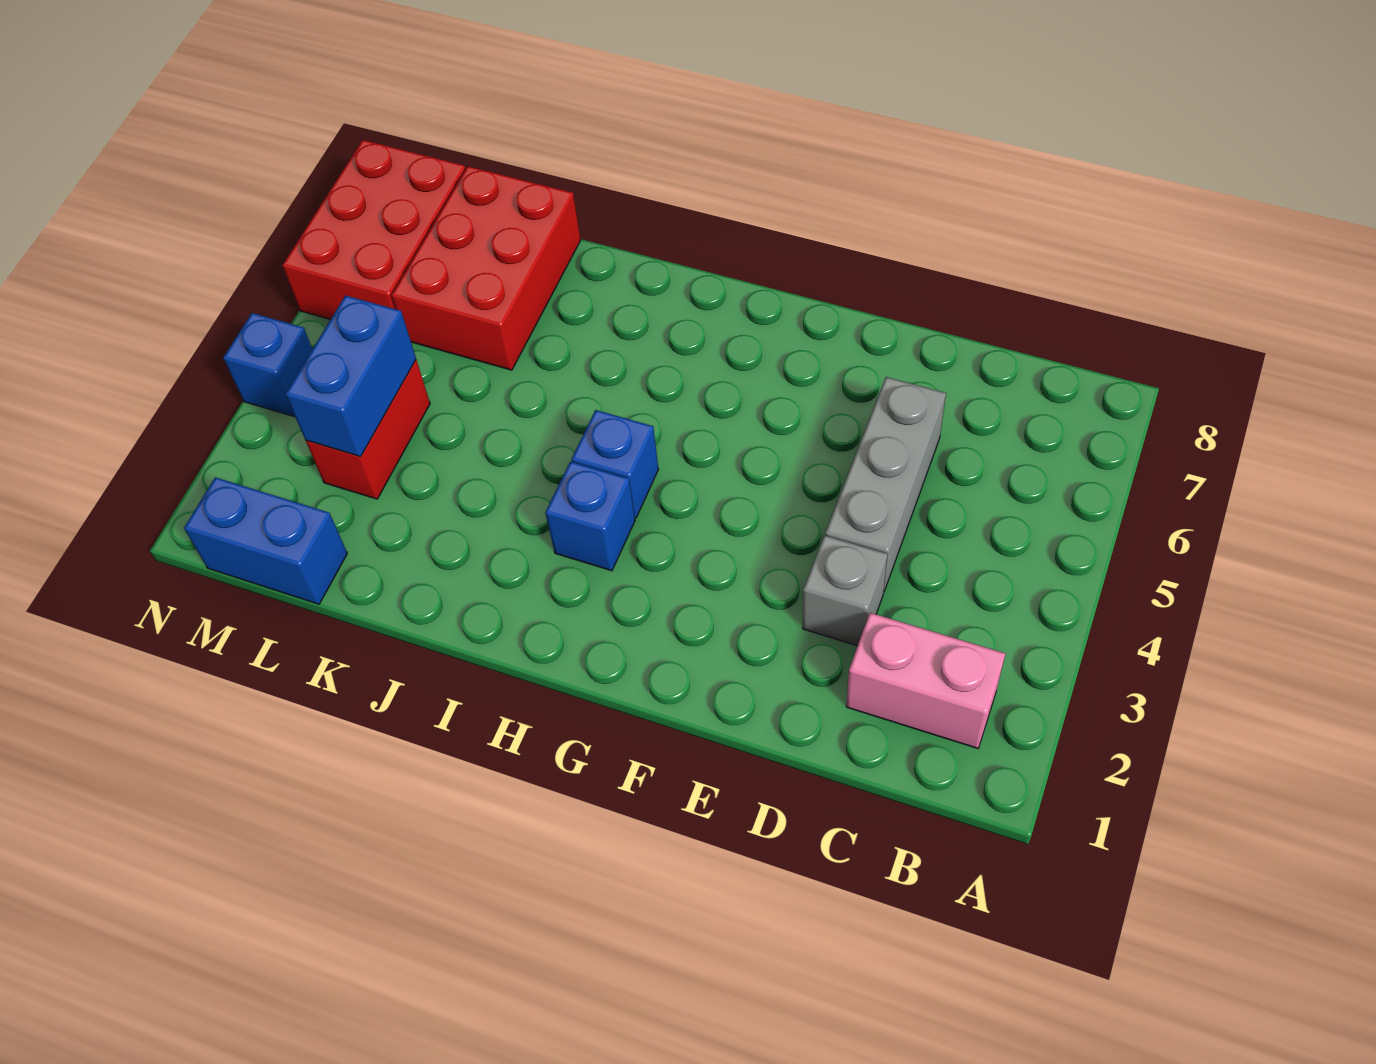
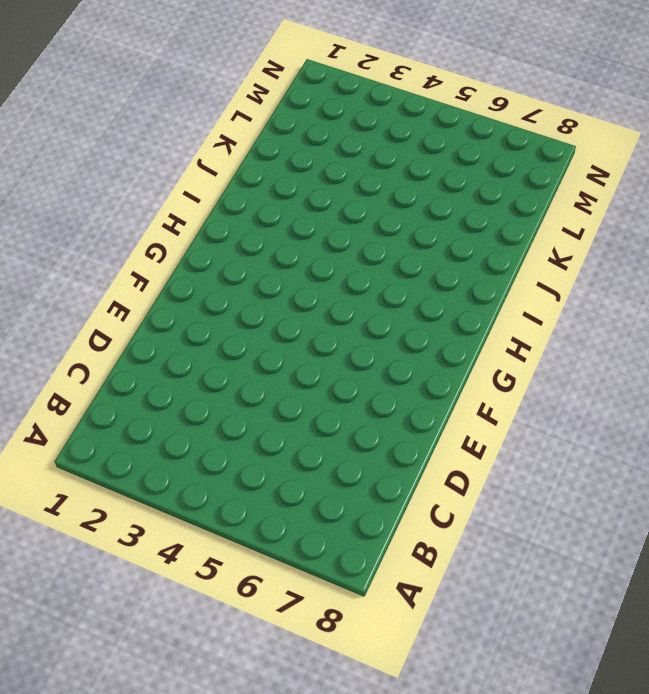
none -> pink 1x2 brick [846,613,1005,748]
none -> grey 1x1 brick [803,535,887,646]

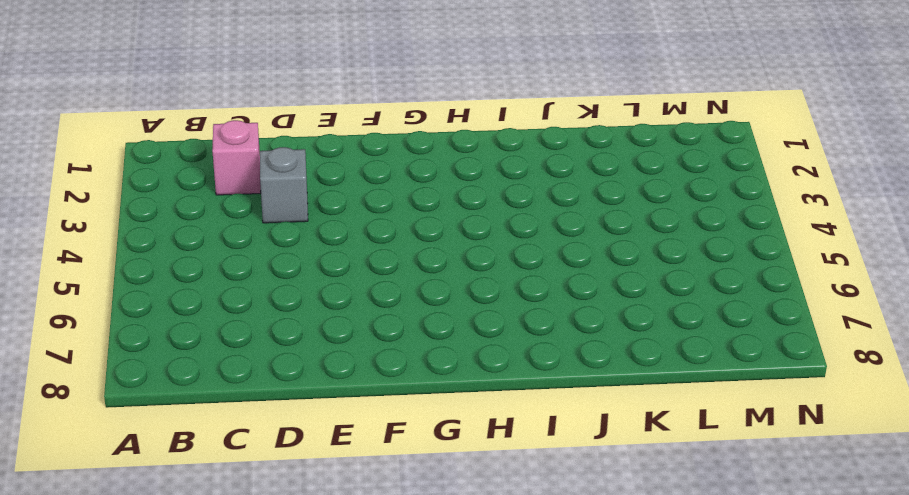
pink 1x1 brick [212,120,261,195] -> pink 1x2 brick [846,613,1005,748]
none -> grey 1x3 brick [825,377,946,591]
none -> blue 1x1 brick [545,461,635,571]

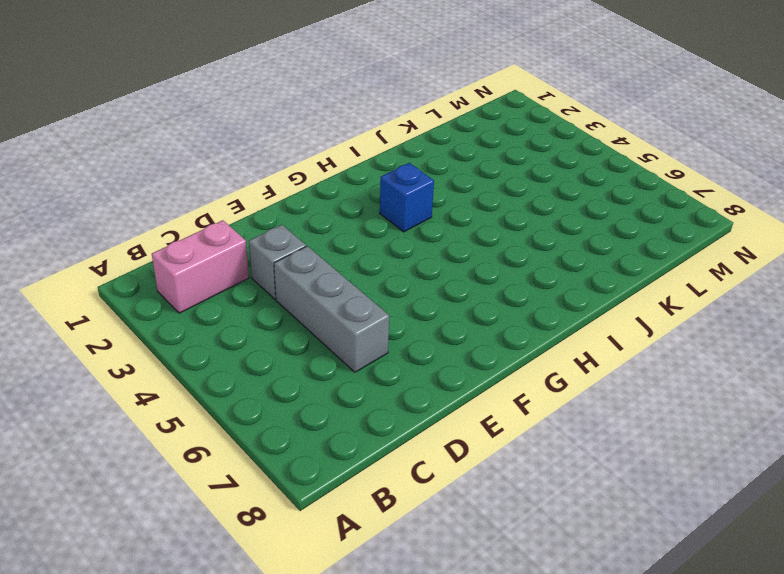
none -> blue 1x1 brick [572,410,658,518]
none -> red 2x3 brick [391,166,581,370]

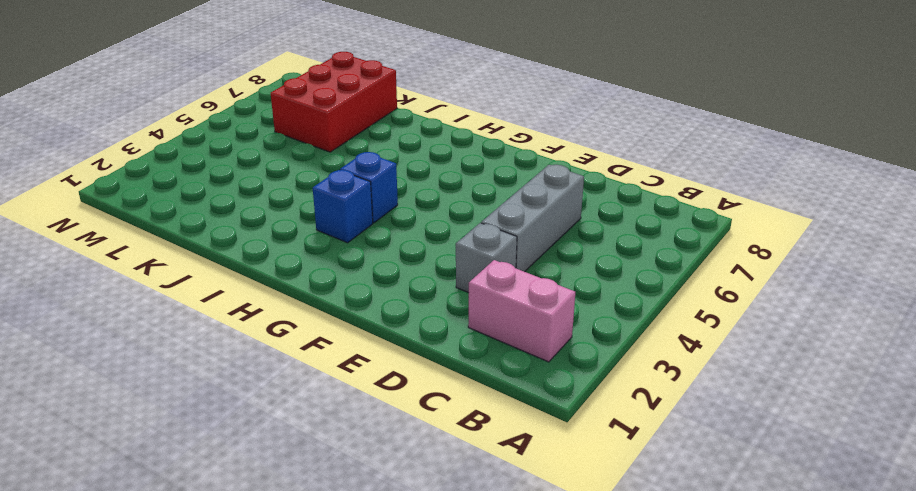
none -> blue 1x2 brick [184,477,347,604]
none -> red 1x2 brick [306,360,430,499]

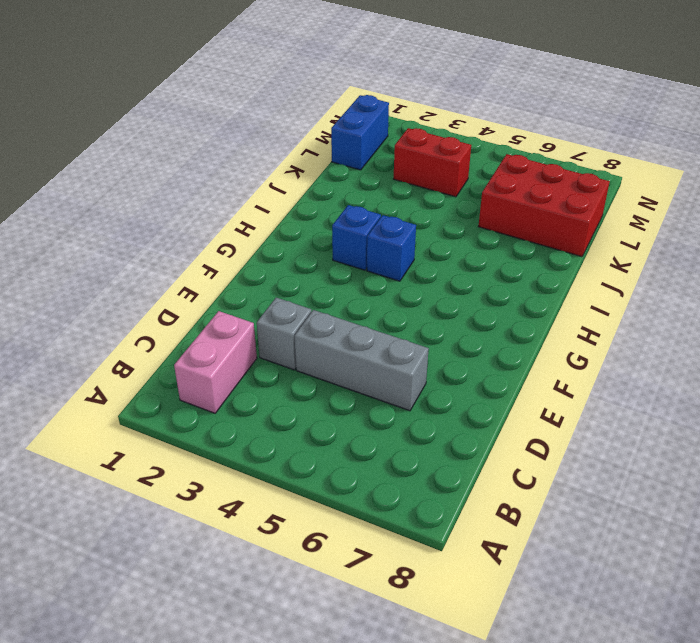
none -> red 2x3 brick [282,140,466,319]
none -> blue 1x1 brick [223,313,312,417]

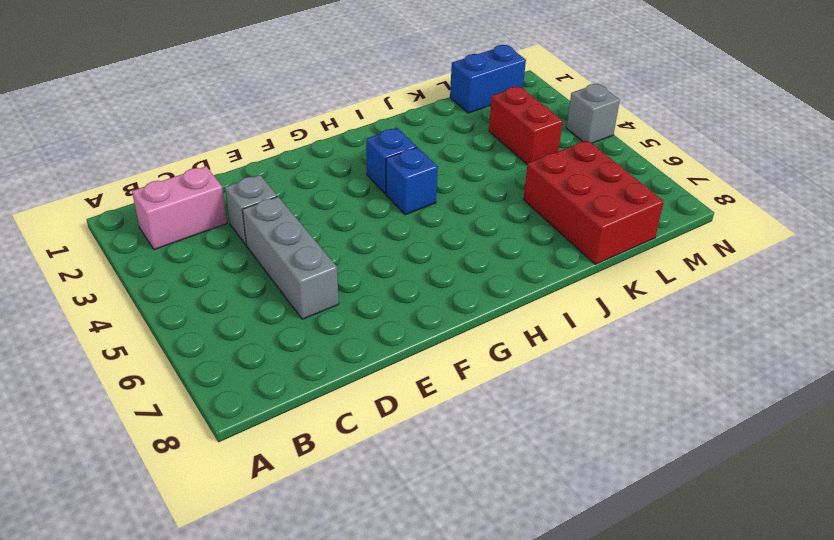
grey 1x1 brick [566,84,620,143] -> blue 1x1 brick [223,313,312,417]
none -> red 2x3 brick [282,140,466,319]
none -> blue 1x2 brick [286,295,416,456]

